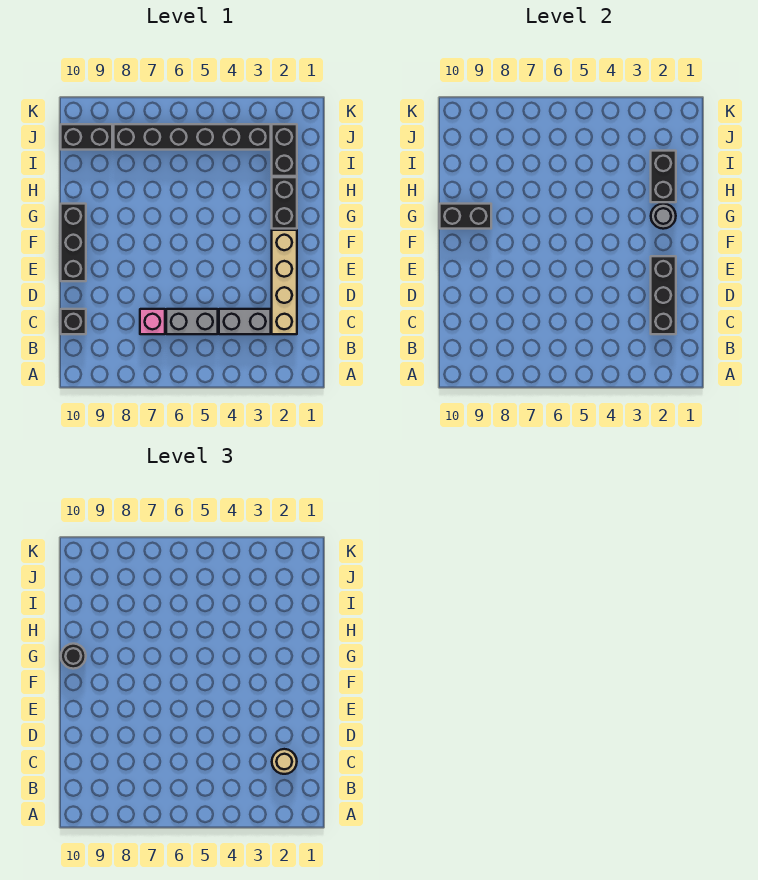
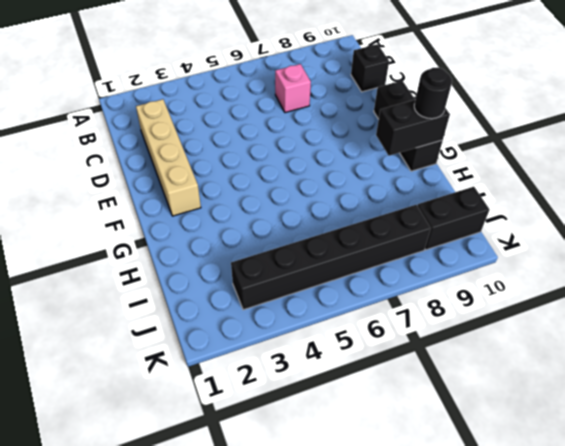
none -> grey 1x2 brick [219,309,271,334]
none -> grey 1x2 brick [166,309,218,334]
none -> black 1x2 brick [272,177,297,229]

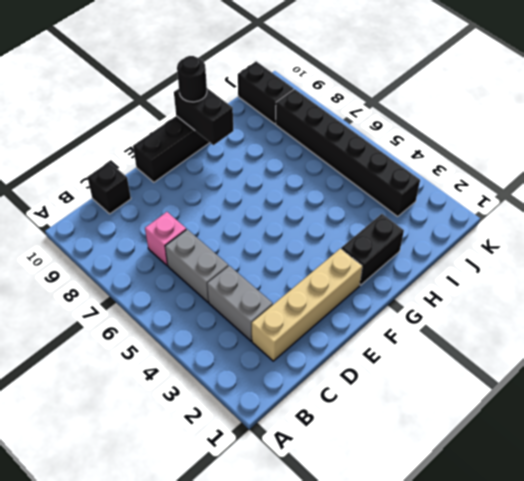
none -> black 1x2 brick [272,124,297,176]
none -> black 1x3 brick [651,256,676,334]
none -> grey 1x1 round brick [651,204,676,229]

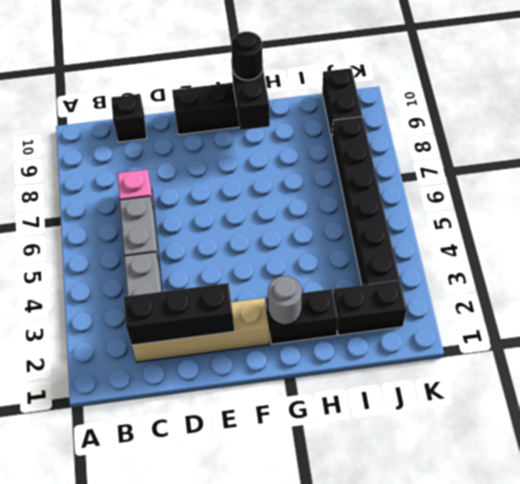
none -> black 1x2 brick [651,151,676,202]
none -> tan 1x1 round brick [272,749,297,774]

